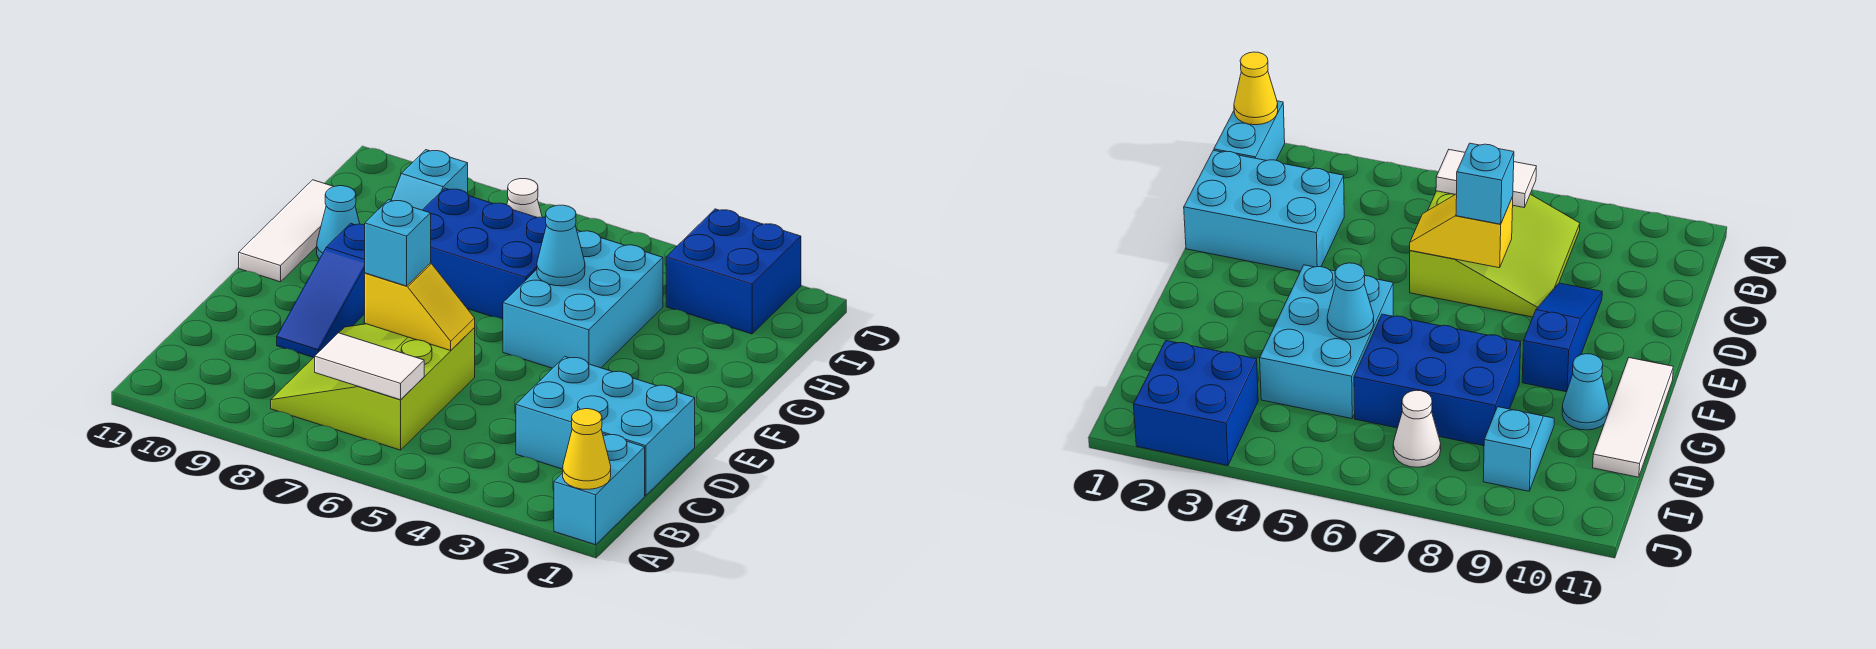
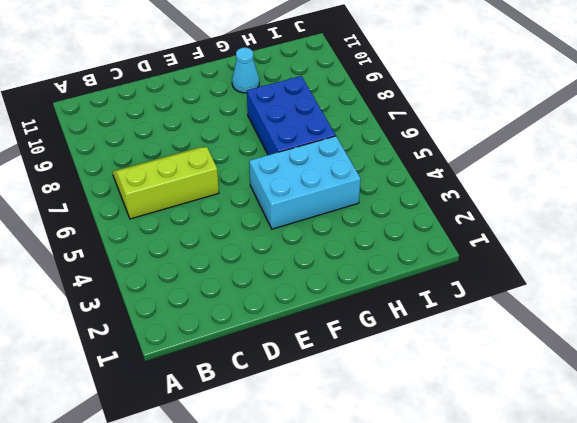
lime 2x3 slope [113,147,219,219] -> lime 3x3 slope [271,324,475,450]
none -> cyan 1x2 brick [554,434,645,545]
none -> cyan 2x3 brick [516,357,695,496]
none -> blue 1x3 slope [277,223,365,358]

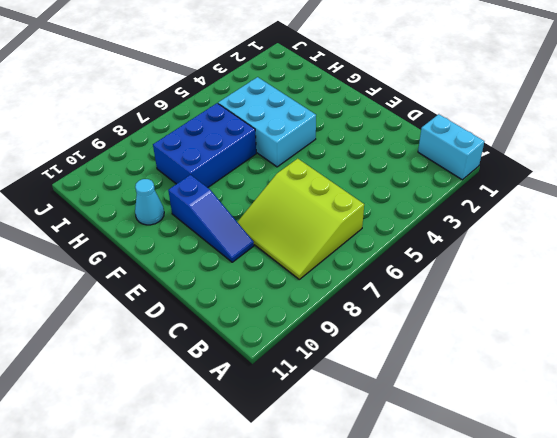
none -> cyan 2x3 brick [516,357,695,496]
none -> white 1x3 tile [239,180,334,282]
none -> cyan 1x2 slope [392,150,468,210]

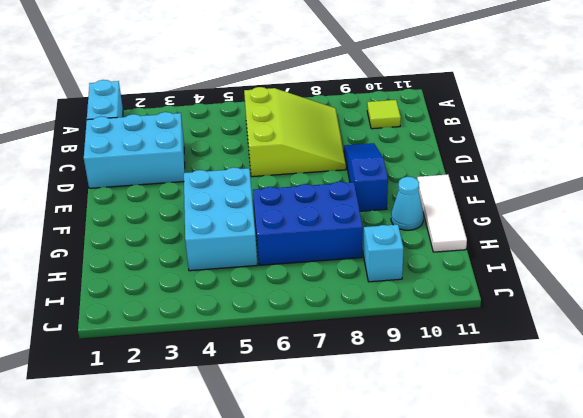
lime 1x1 tile [367,100,401,129] -> none
none -> blue 2x2 brick [666,209,801,334]
none -> white 1x1 cone [507,179,542,218]
none -> yellow 1x1 cone [563,409,611,489]

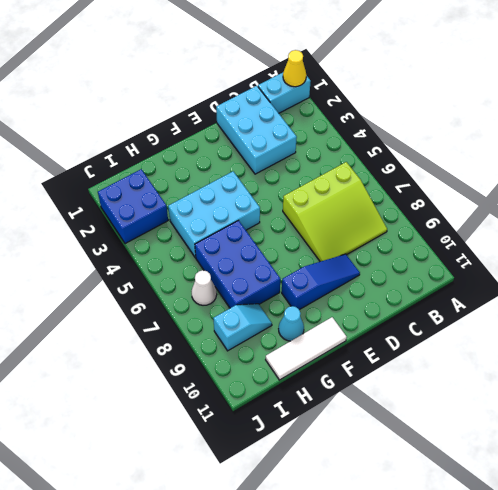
none -> white 1x2 tile [315,333,424,400]
none -> yellow 1x2 slope [365,263,475,350]
none -> cyan 1x1 cone [537,205,585,286]

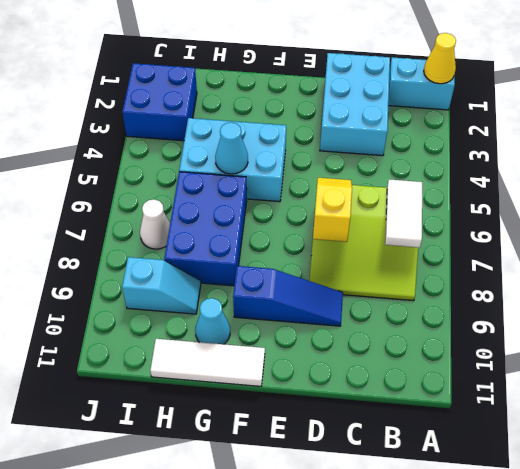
none -> cyan 1x1 brick [365,200,431,286]

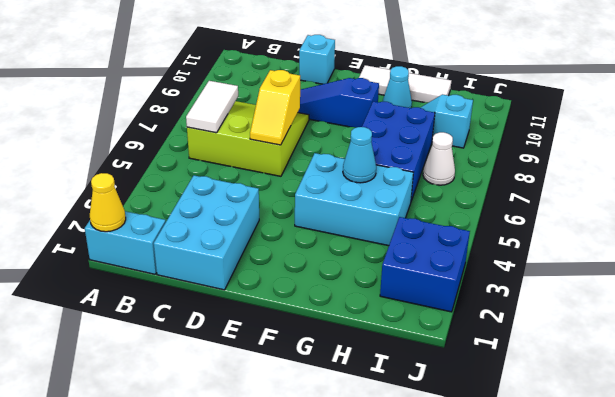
cyan 1x1 brick [299,35,335,84] -> cyan 1x1 brick moved to [365,200,431,286]

